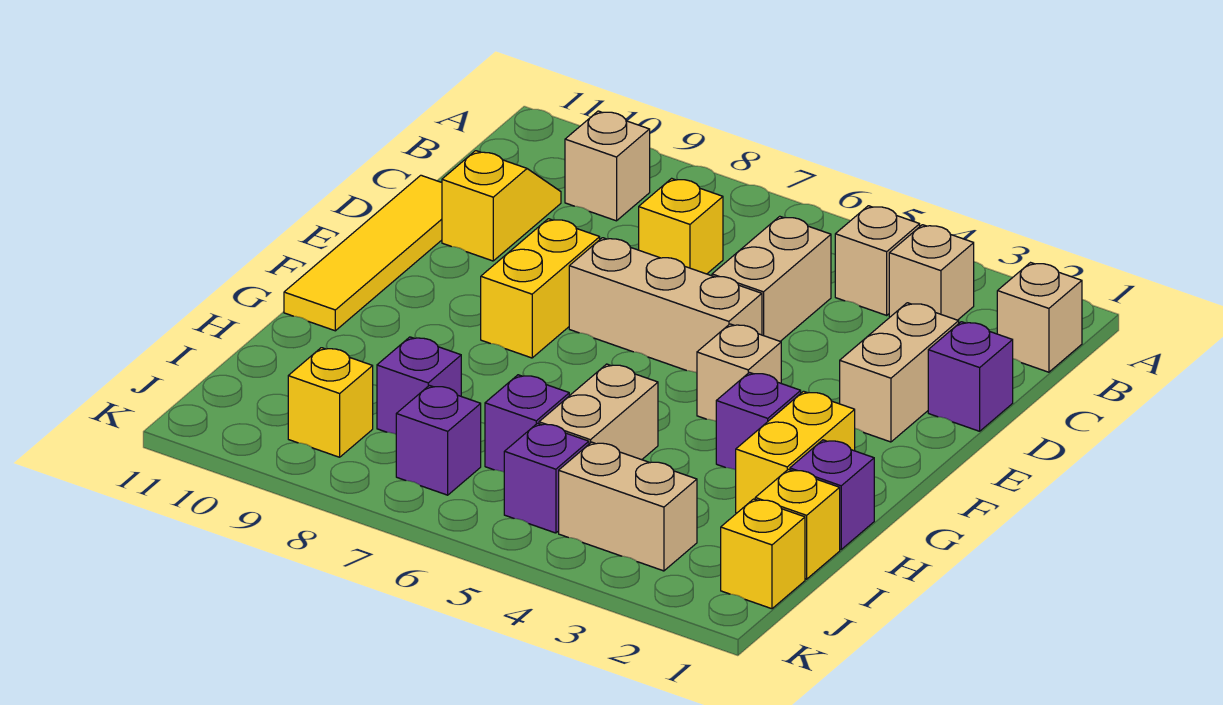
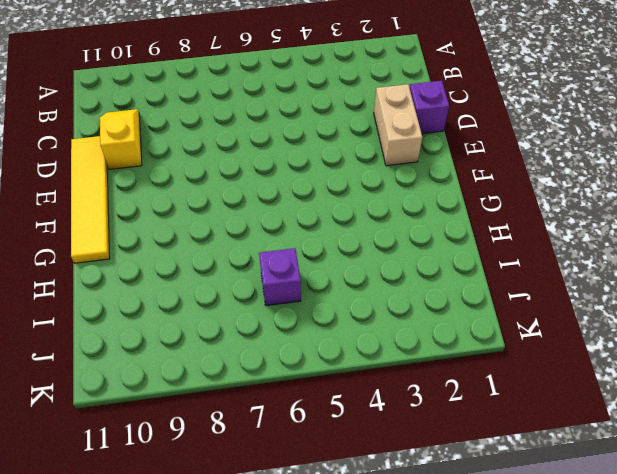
none -> tan 1x1 brick [997,263,1082,372]
none -> tan 1x1 brick [889,225,974,320]
none -> tan 1x1 brick [835,206,920,315]

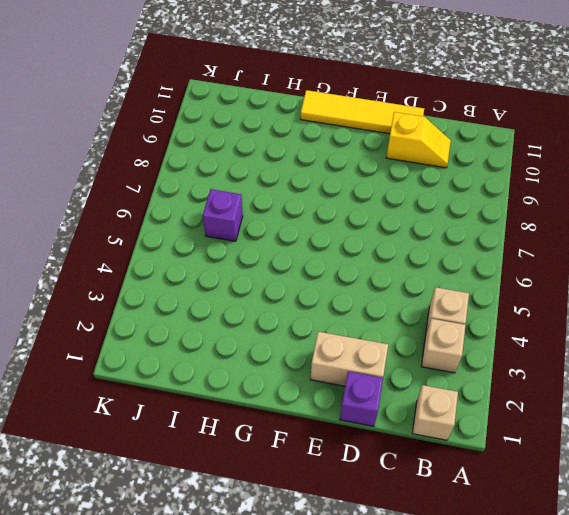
none -> tan 1x1 brick [565,111,650,221]
none -> tan 1x2 brick [712,216,831,341]
none -> yellow 1x1 brick [639,178,723,274]

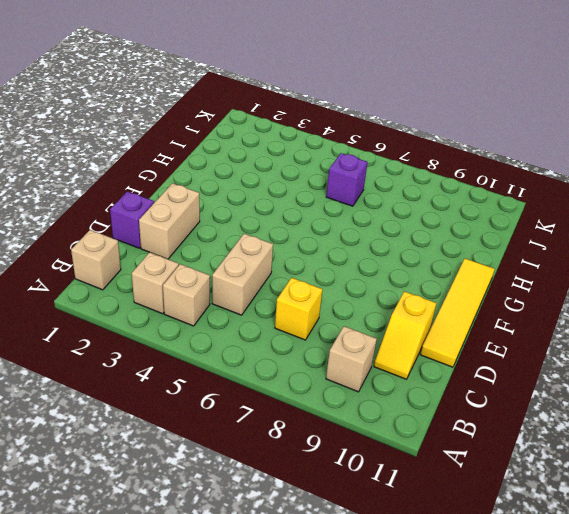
none -> tan 1x3 brick [569,238,762,373]
none -> yellow 1x2 brick [481,219,600,358]
none -> tan 1x1 brick [697,324,781,421]

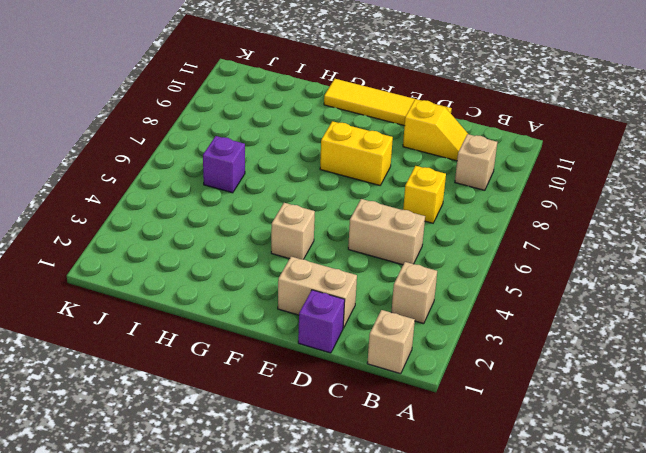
none -> tan 1x1 brick [835,206,920,315]
none -> tan 1x3 brick [569,238,762,373]
none -> yellow 1x2 brick [736,391,855,513]

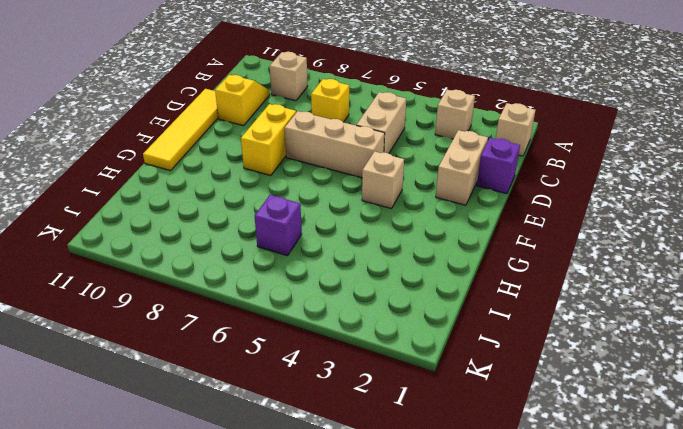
none -> tan 1x1 brick [835,206,920,315]
none -> yellow 1x2 brick [736,391,855,513]
none -> purple 1x1 brick [716,372,801,470]

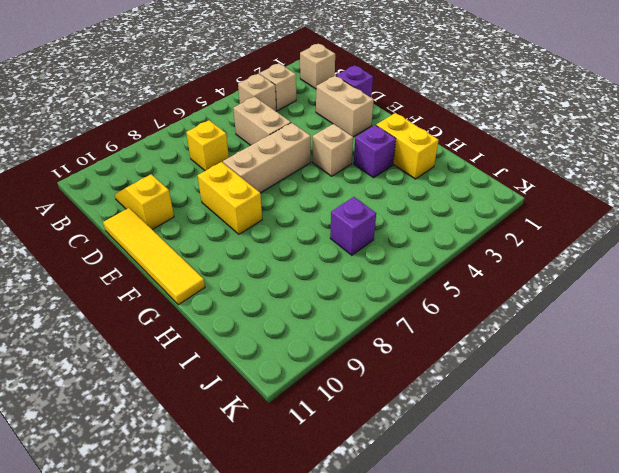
none -> tan 1x1 brick [565,111,650,221]
none -> purple 1x1 brick [790,440,874,549]
none -> tan 1x2 brick [539,364,658,460]

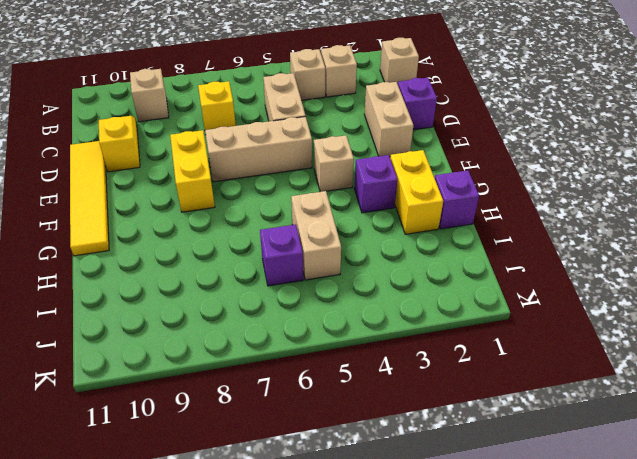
none -> yellow 1x1 brick [755,469,840,579]
none -> purple 1x1 brick [377,337,461,434]
none -> yellow 1x1 brick [721,499,805,609]

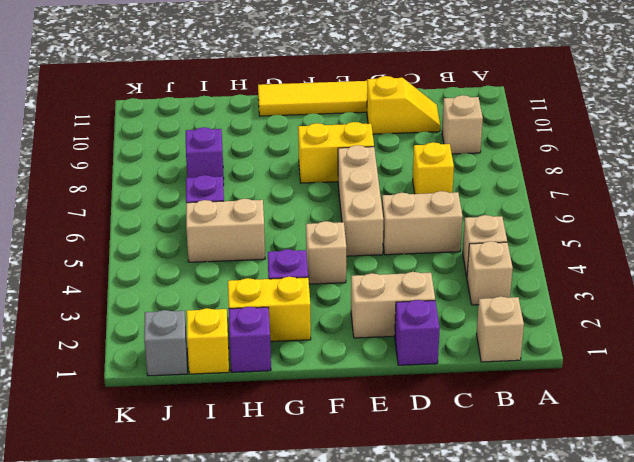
grey 1x1 brick [144,310,187,376] -> yellow 1x1 brick [721,499,805,609]
none -> tan 1x2 brick [559,442,697,571]
none -> purple 1x1 brick [504,423,589,533]
none -> purple 1x1 brick [396,385,481,495]

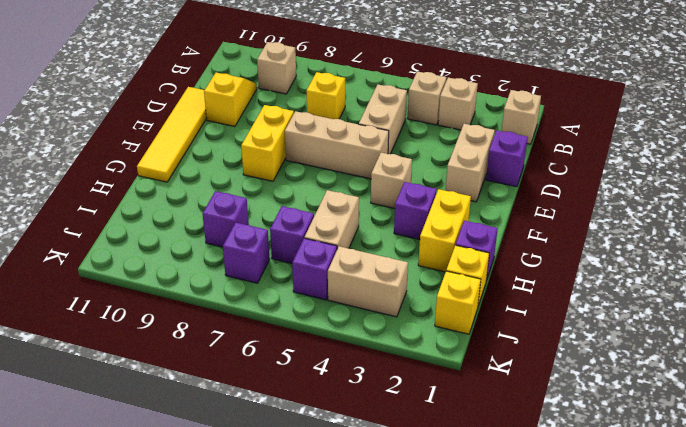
none -> yellow 1x1 brick [288,348,373,457]

